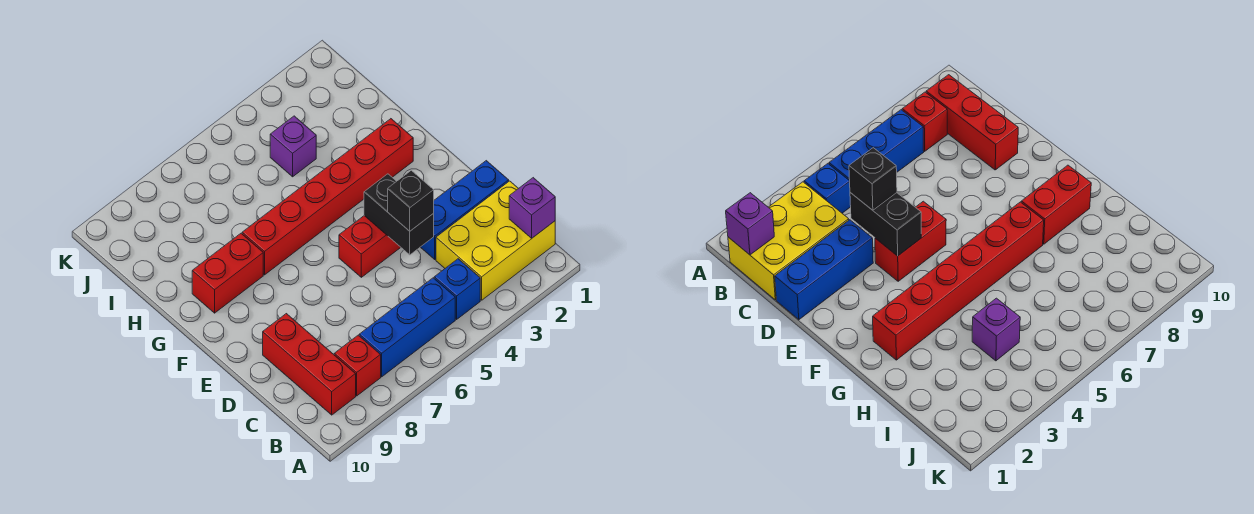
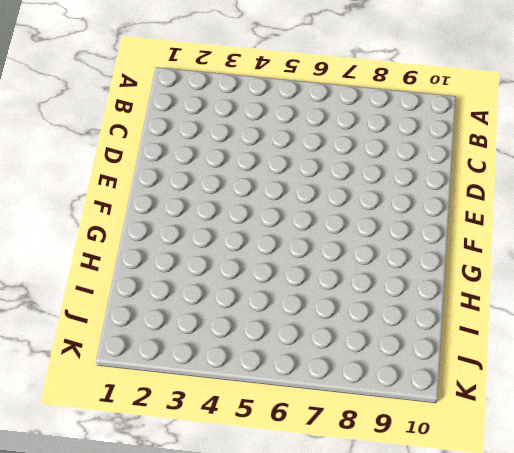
none -> yellow 2x3 brick [436,181,555,300]
none -> blue 1x1 brick [434,259,480,319]
none -> blue 1x3 brick [359,278,455,377]

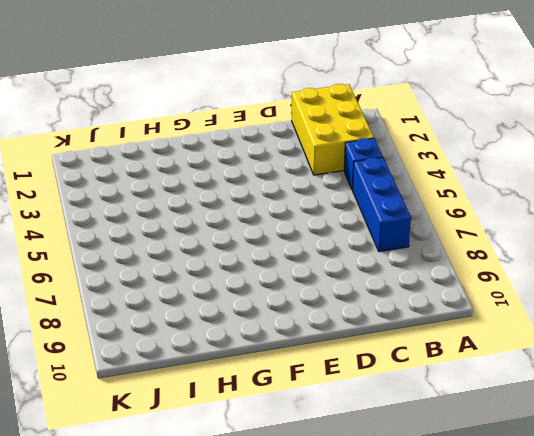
none -> red 1x1 brick [334,335,381,396]
none -> red 1x3 brick [263,314,356,415]
none -> blue 1x3 brick [421,161,509,259]

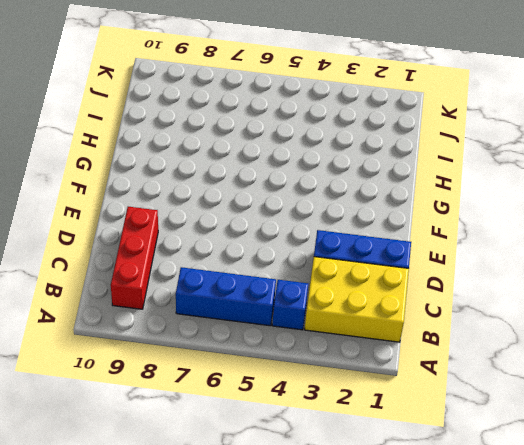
none -> red 1x1 brick [334,335,381,396]
none -> red 1x2 brick [339,216,401,277]
none -> red 1x6 brick [242,119,413,275]

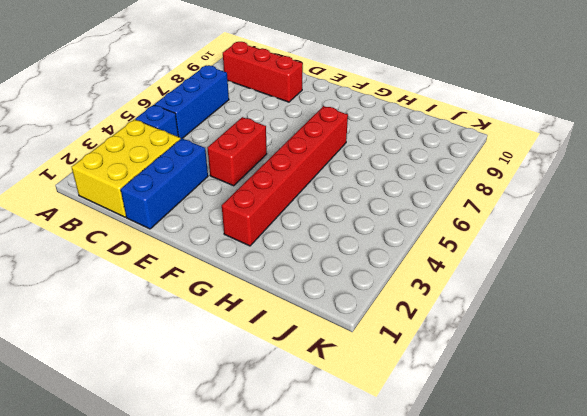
none -> red 1x1 brick [334,335,381,396]
none -> red 1x2 brick [192,233,263,313]
none -> purple 1x1 brick [270,116,316,177]

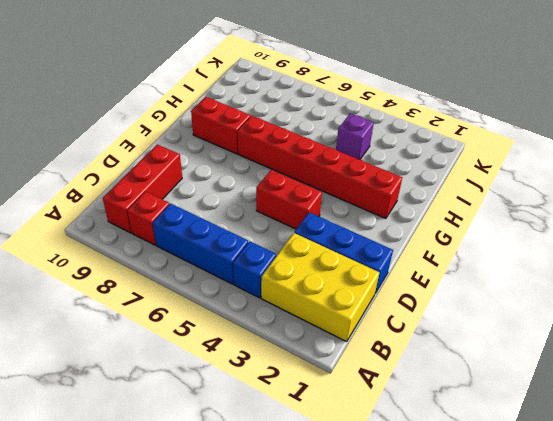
none -> purple 1x1 brick [509,178,555,238]
none -> black 1x2 brick [364,174,434,255]
none -> black 1x1 brick [388,170,434,231]

